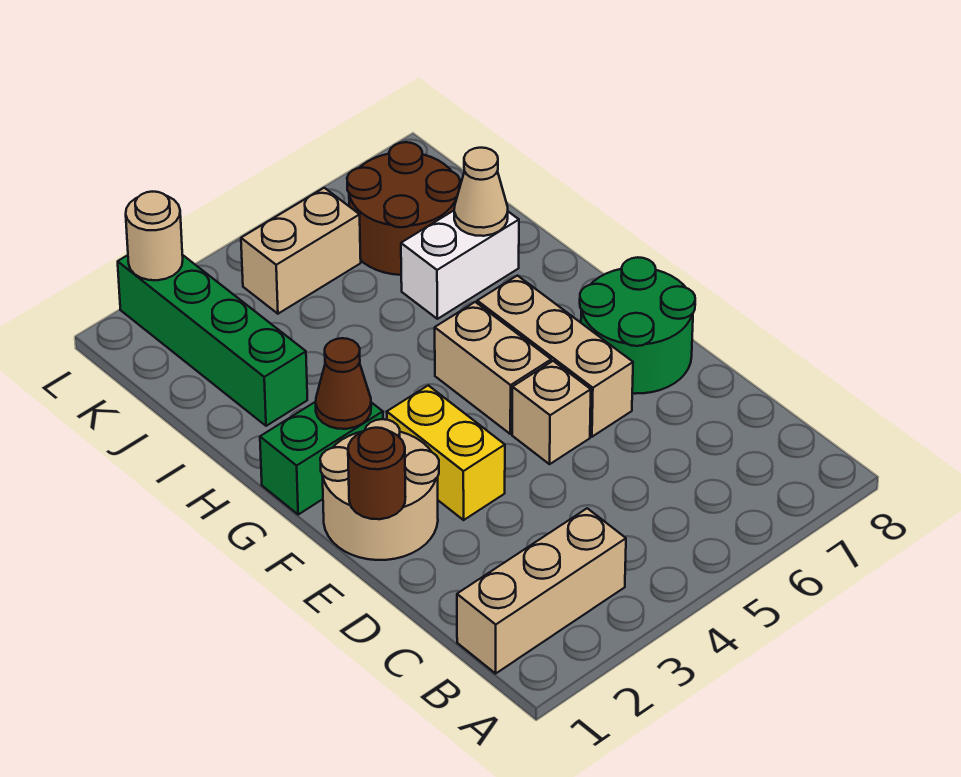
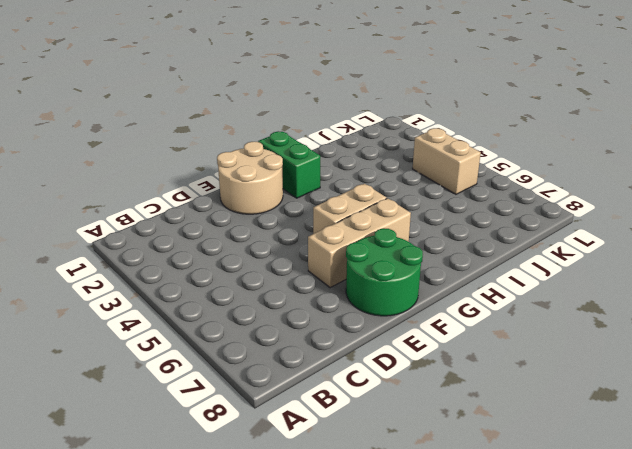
none -> tan 1x3 brick [457,508,626,673]
none -> yellow 1x2 brick [387,385,505,520]
none -> tan 1x1 brick [512,361,591,464]

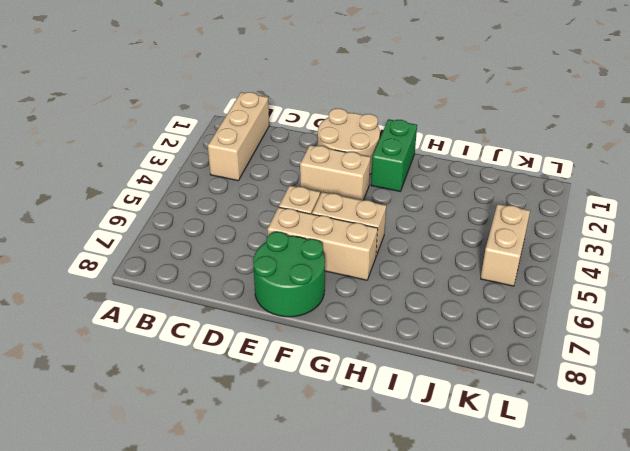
tan 1x2 brick [300,145,371,200] -> yellow 1x2 brick [387,385,505,520]
none -> green 1x4 brick [118,255,307,426]
none -> white 1x2 brick [401,211,519,319]
none -> brown 2x2 round brick [347,142,460,275]

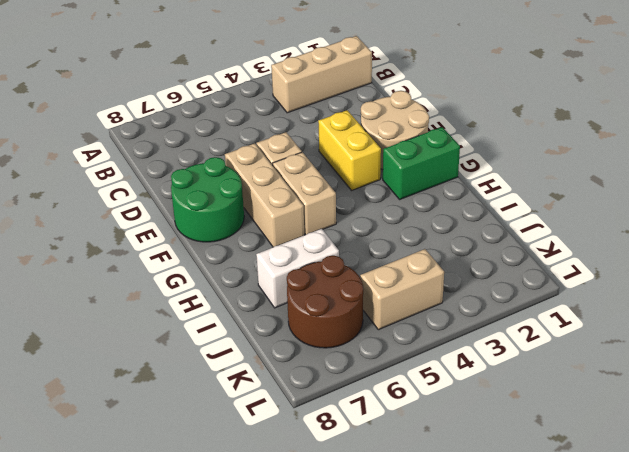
none -> green 1x4 brick [118,255,307,426]
none -> brown 1x1 round brick [348,428,405,519]
none -> brown 1x1 cone [316,338,371,429]

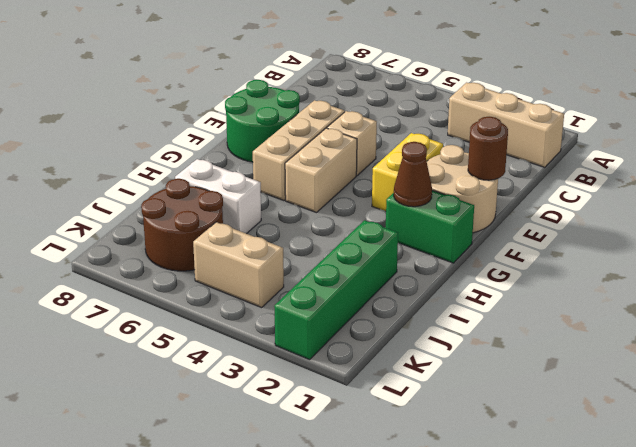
none -> tan 1x1 cone [454,148,508,236]
none -> tan 1x1 round brick [126,192,183,280]

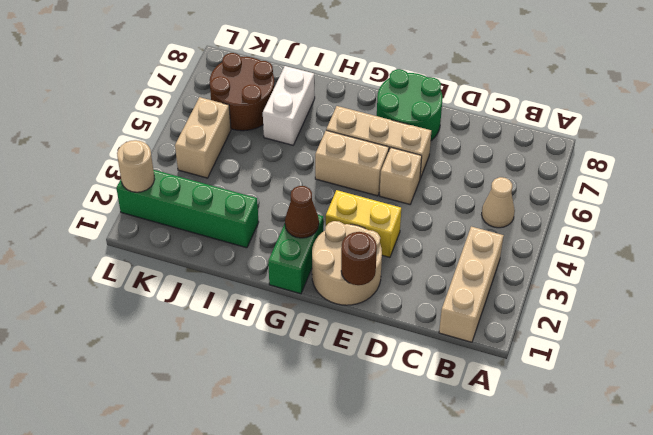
tan 1x1 cone [482,177,515,228] -> tan 1x1 cone moved to [454,148,508,236]

